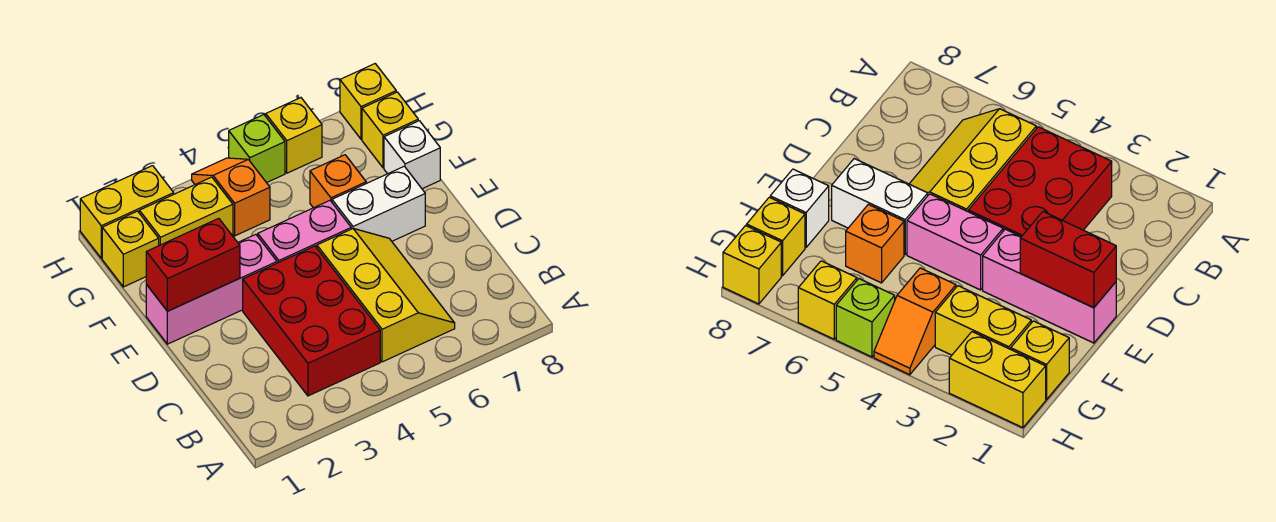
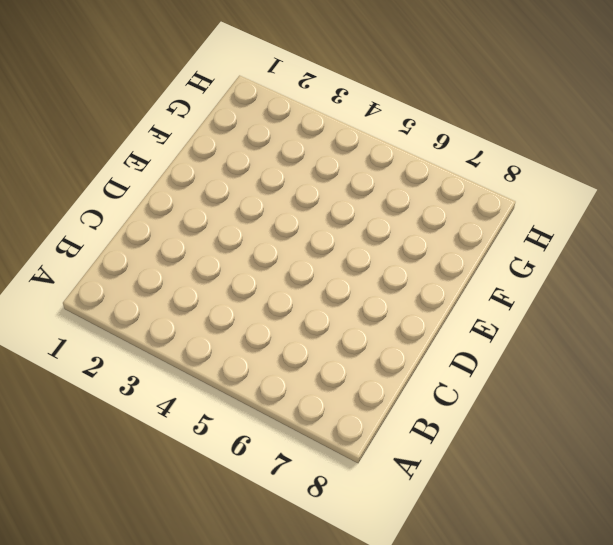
none -> red 2x3 brick [243,246,380,396]
none -> yellow 2x3 slope [317,229,455,362]
none -> pink 1x3 brick [146,234,277,344]

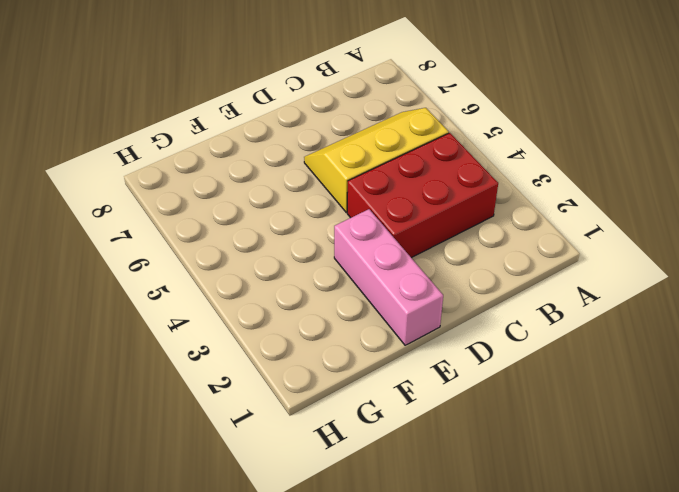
none -> pink 1x2 brick [258,201,351,263]
none -> white 1x2 brick [332,166,425,241]
none -> orange 1x1 brick [310,155,366,208]

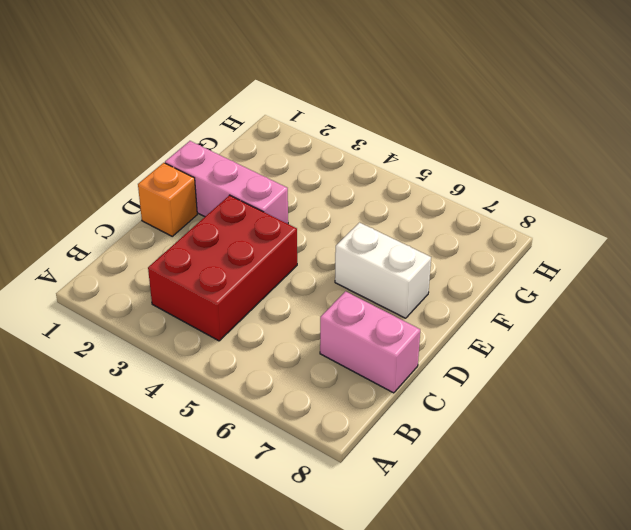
pink 1x2 brick [320,291,420,393] -> pink 1x2 brick moved to [258,201,351,263]
orange 1x1 brick [138,163,197,236] -> orange 1x1 brick moved to [310,155,366,208]
none -> yellow 2x3 slope [317,229,455,362]
none -> white 1x1 brick [384,121,440,189]
none -> yellow 1x1 brick [102,211,159,287]

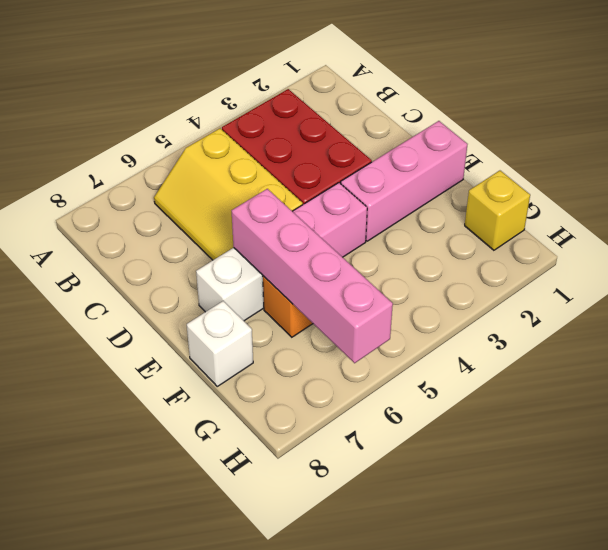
pink 1x4 brick [232,189,393,363] -> none
none -> yellow 1x2 brick [139,177,233,245]
none -> orange 1x2 slope [192,158,270,236]
none -> yellow 1x1 brick [362,92,418,168]

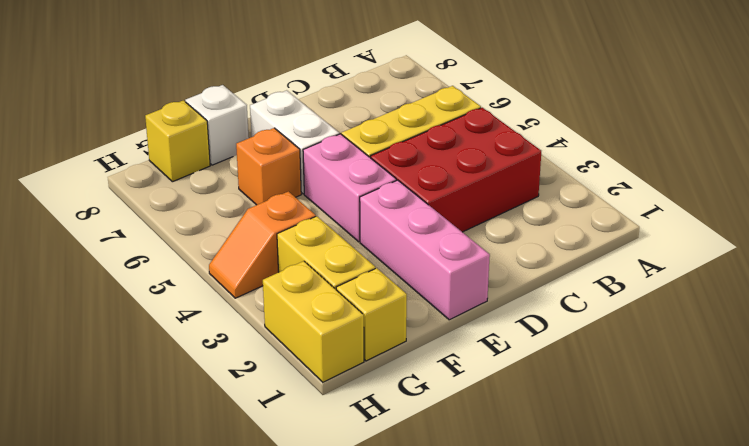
none -> lime 1x1 brick [229,115,285,183]
none -> yellow 1x1 brick [266,98,322,173]
none -> yellow 1x1 brick [340,64,396,139]

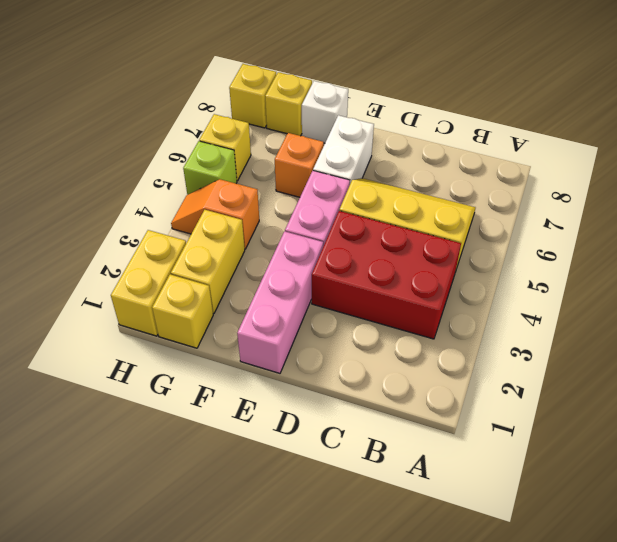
none -> red 1x2 brick [146,218,240,311]

